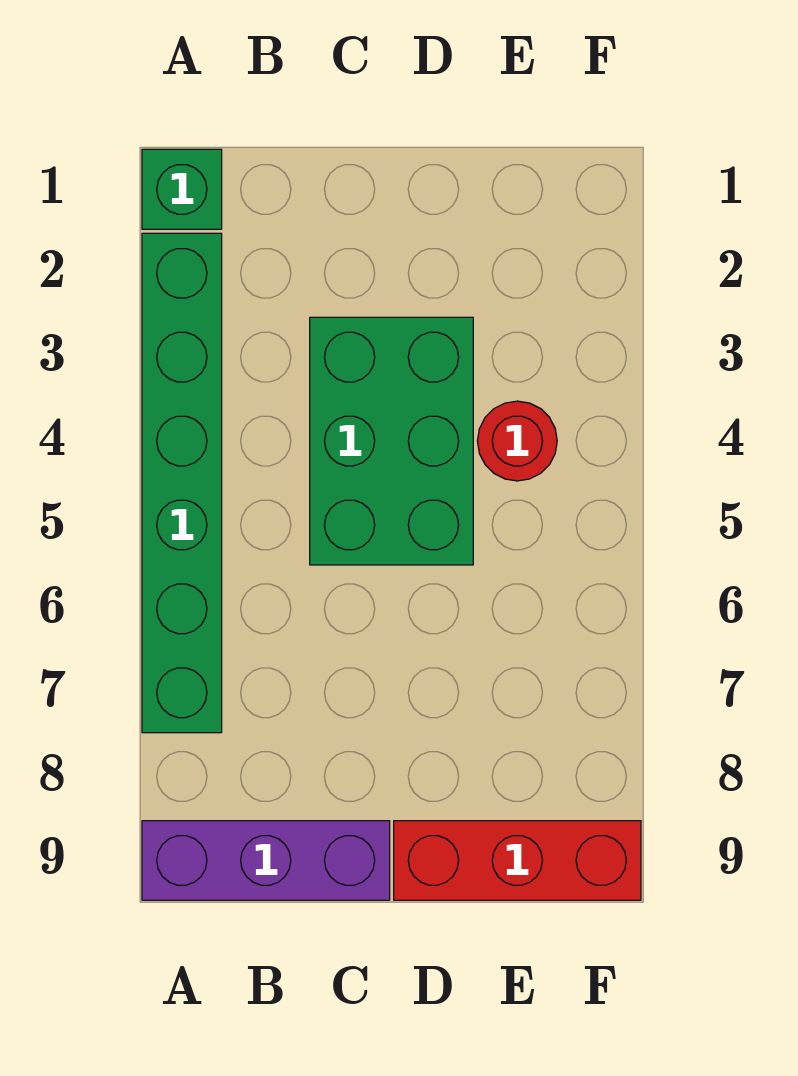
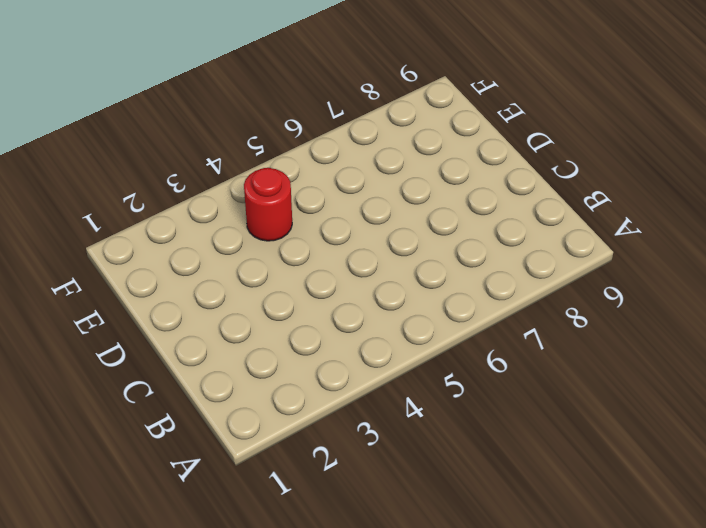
none -> green 1x1 brick [142,149,222,229]
none -> green 1x6 brick [142,233,222,733]

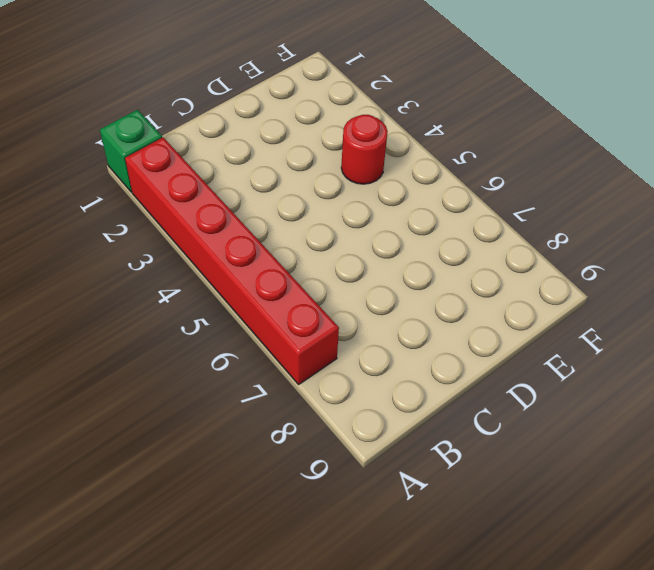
red 1x6 brick [125,137,339,384] -> green 1x6 brick [142,233,222,733]
none -> purple 1x3 brick [142,821,390,900]
none -> green 2x3 brick [310,317,473,565]

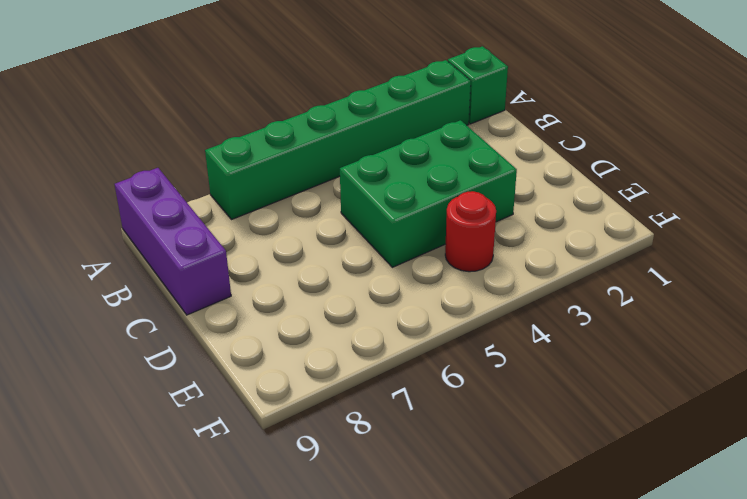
none -> red 1x3 brick [394,821,641,900]

